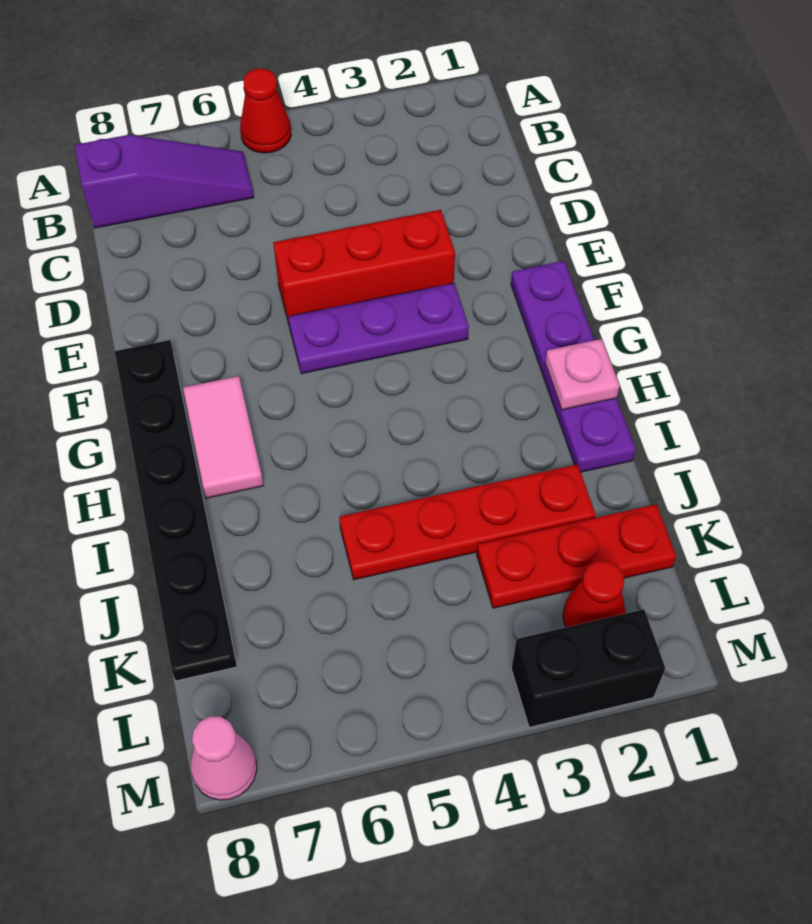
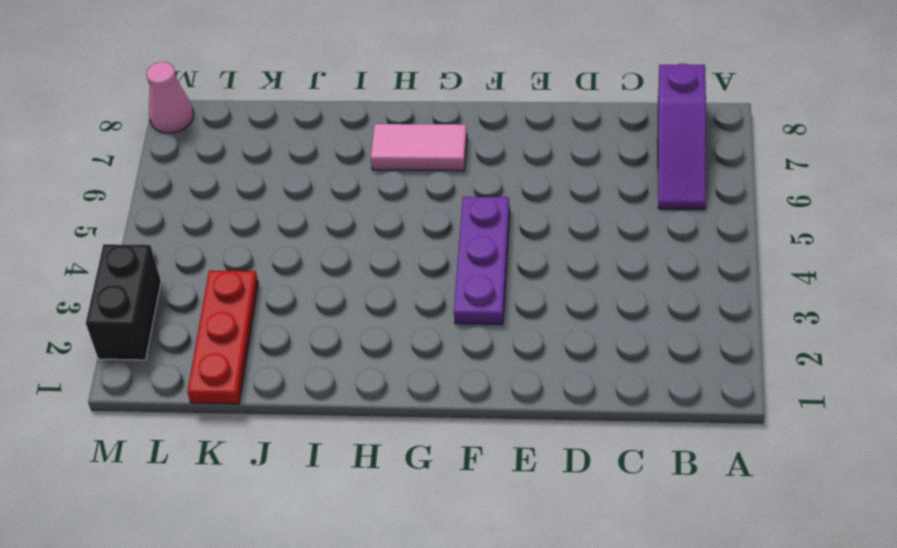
none -> red 1x1 cone [240,69,291,153]
none -> red 1x3 brick [273,210,455,327]
none -> purple 1x4 plate [511,261,636,472]

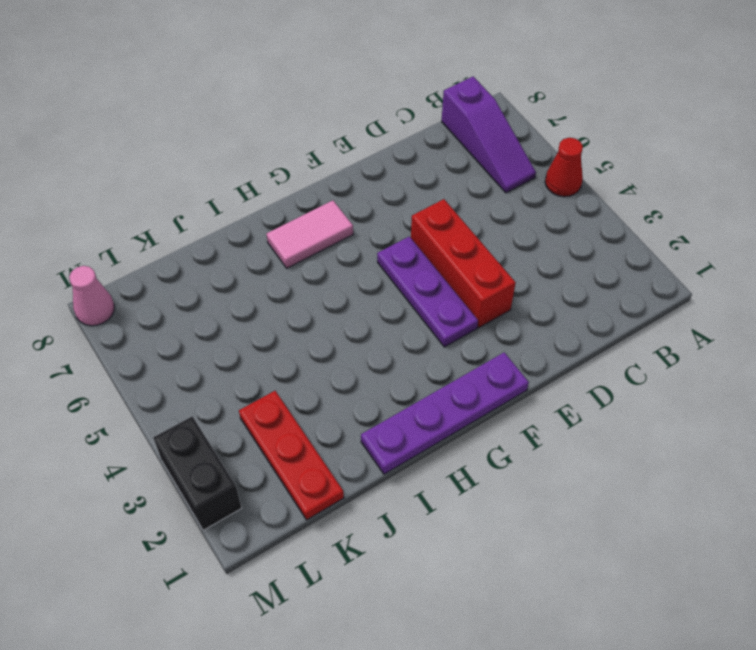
none -> black 1x6 plate [115,340,237,681]
none -> red 1x4 plate [339,464,596,580]
none -> red 1x1 cone [563,561,626,627]

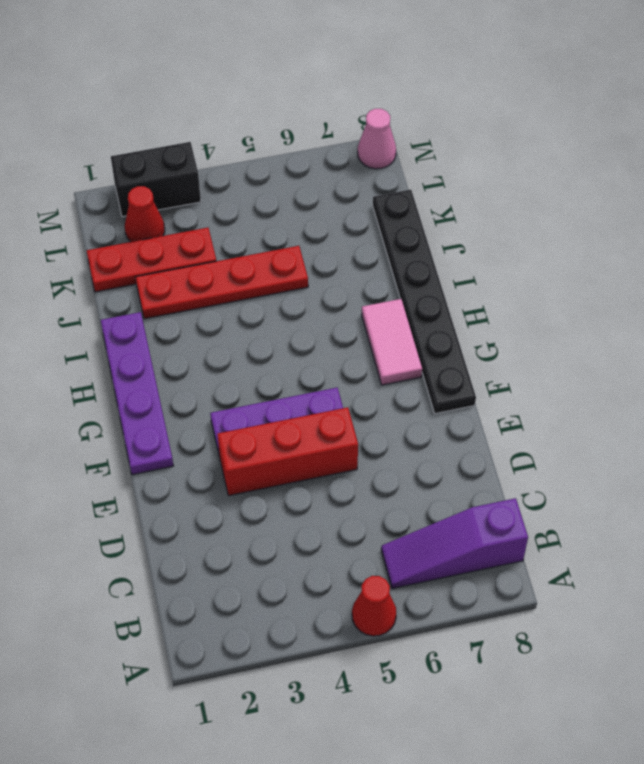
none -> pink 1x1 plate [545,339,620,410]

